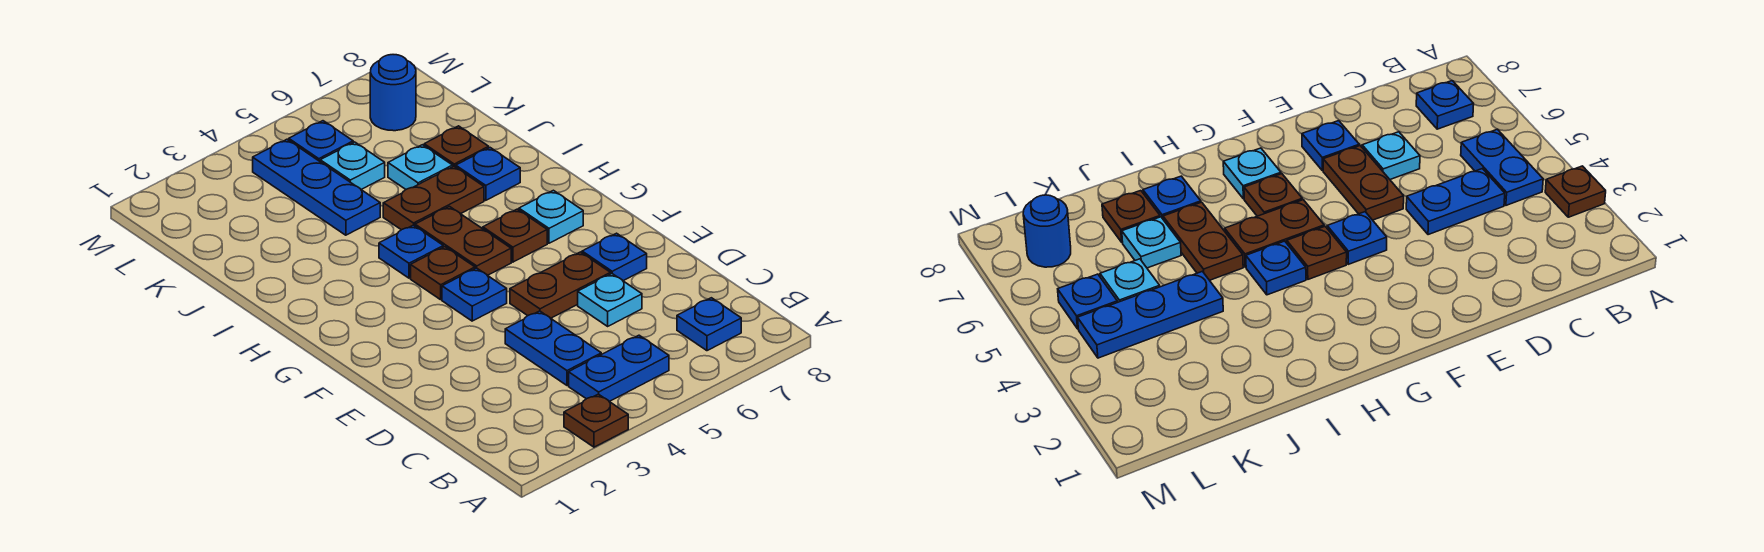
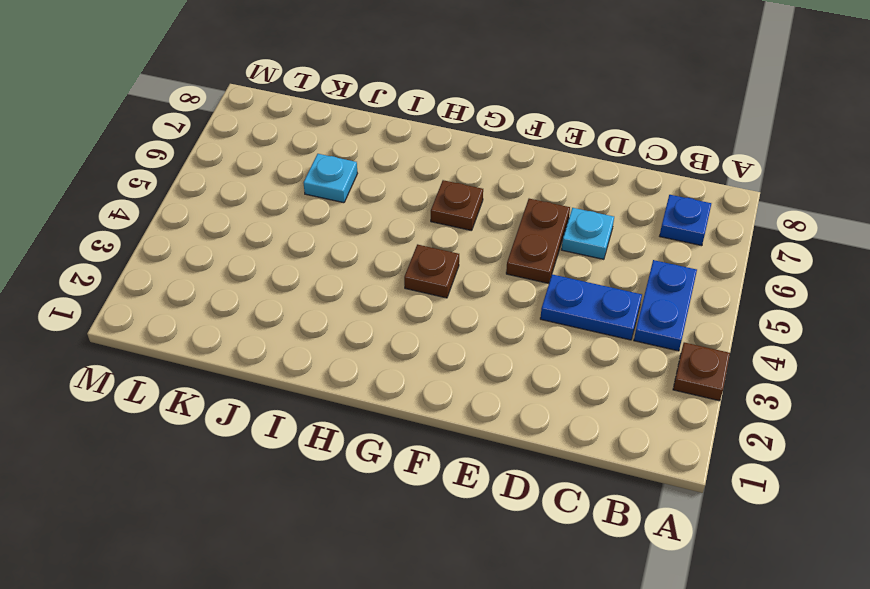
none -> blue 1x1 plate [582,233,647,281]
none -> blue 1x1 plate [442,268,507,321]
none -> brown 1x2 plate [415,207,511,275]

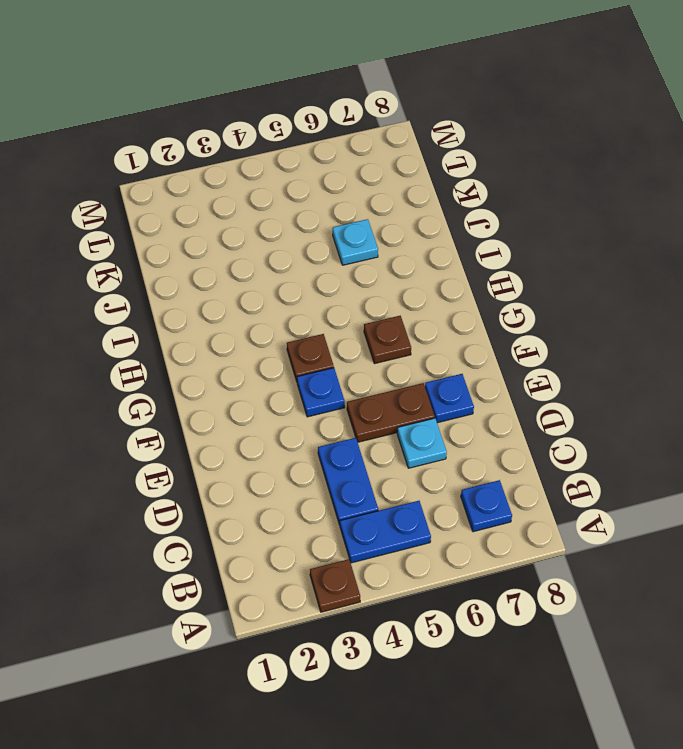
none -> brown 1x2 plate [415,207,511,275]
none -> cyan 1x1 plate [519,190,583,243]
none -> blue 1x1 plate [379,225,443,278]

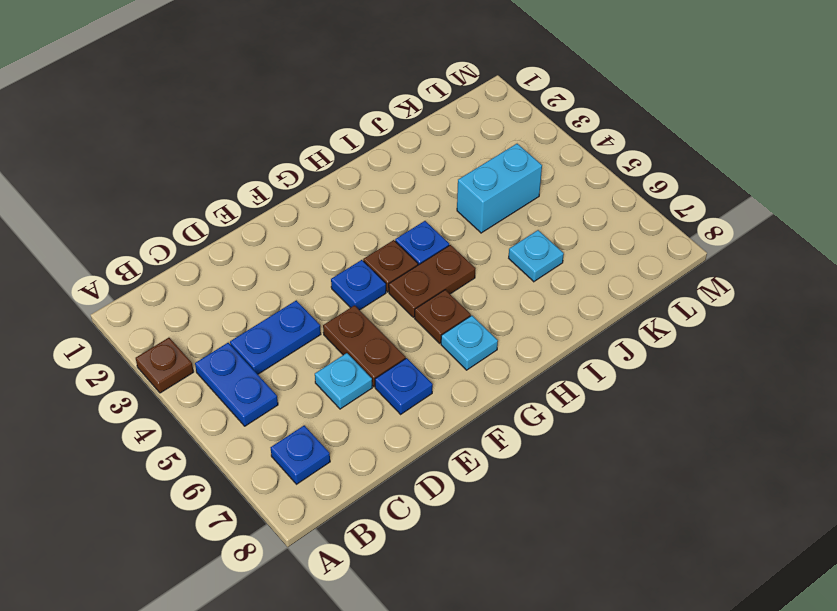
cyan 1x2 brick [457,144,542,233] -> blue 1x3 plate [253,139,380,235]
none -> brown 1x2 plate [383,166,484,230]
none -> blue 1x1 plate [456,148,520,200]
none -> brown 1x1 plate [424,126,489,167]

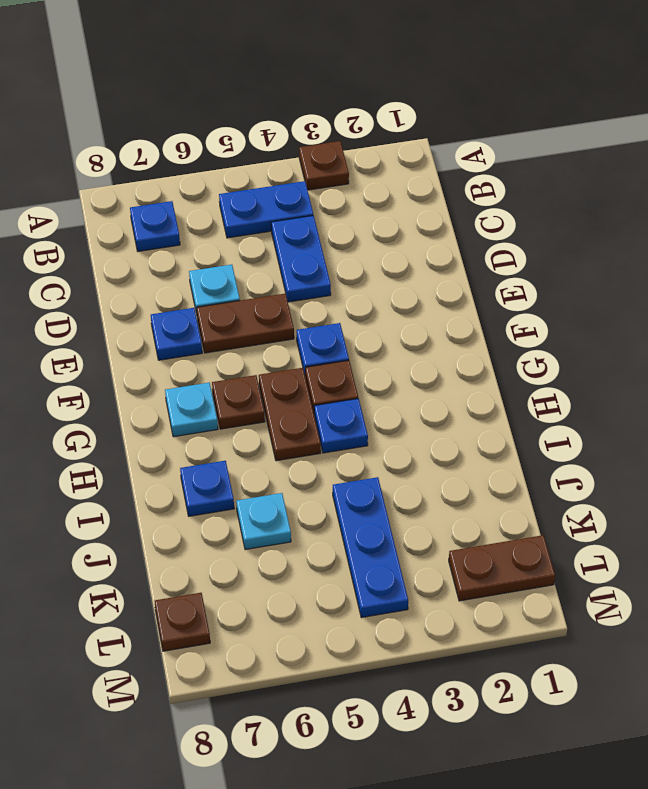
brown 1x2 plate [449,535,555,601] -> brown 1x2 plate moved to [383,166,484,230]
brown 1x1 plate [154,593,210,651] -> brown 1x1 plate moved to [424,126,489,167]
none -> cyan 1x1 plate [320,142,385,189]
none -> blue 1x1 plate [289,121,353,161]
none -> blue 1x1 round brick [370,55,416,131]

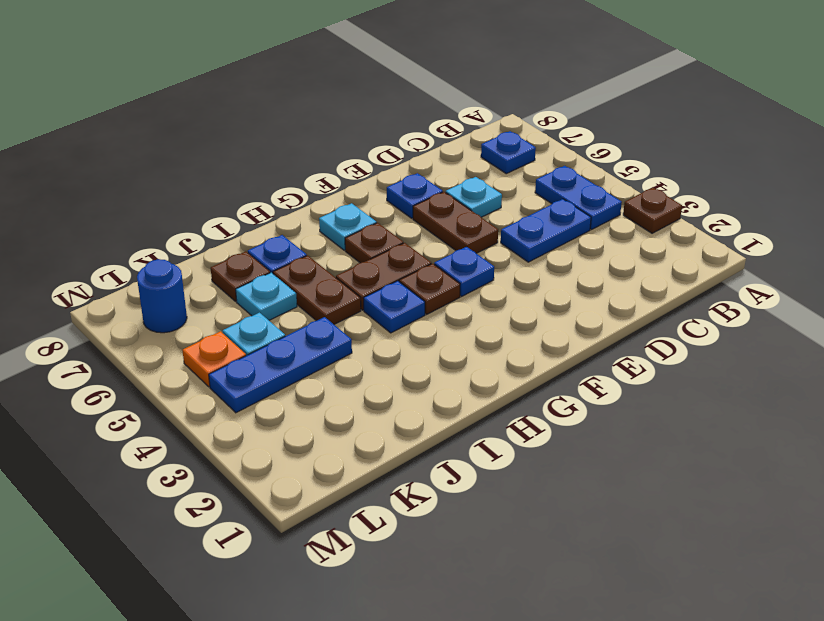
orange 1x1 plate [182,331,246,387] -> blue 1x1 plate [289,121,353,161]

